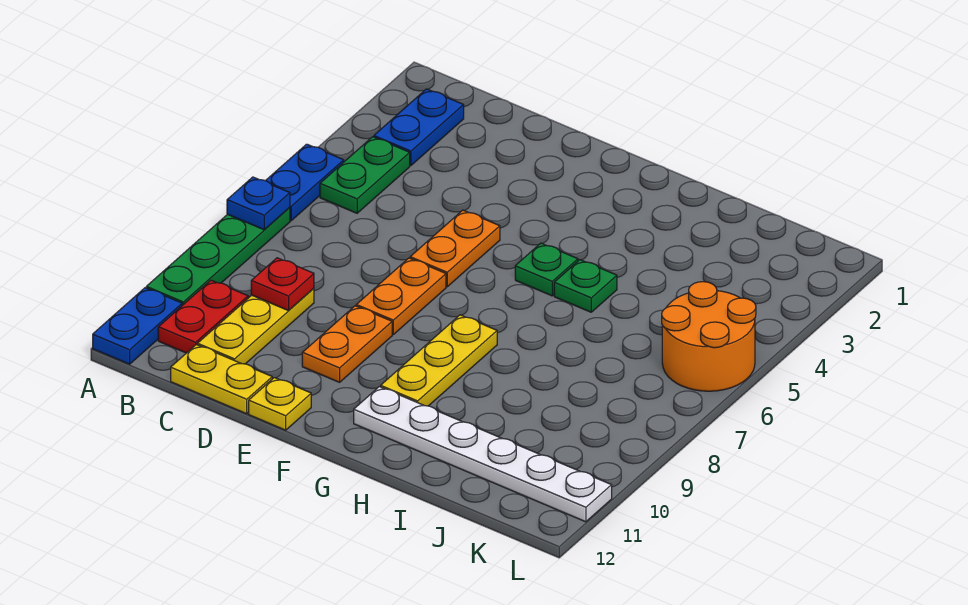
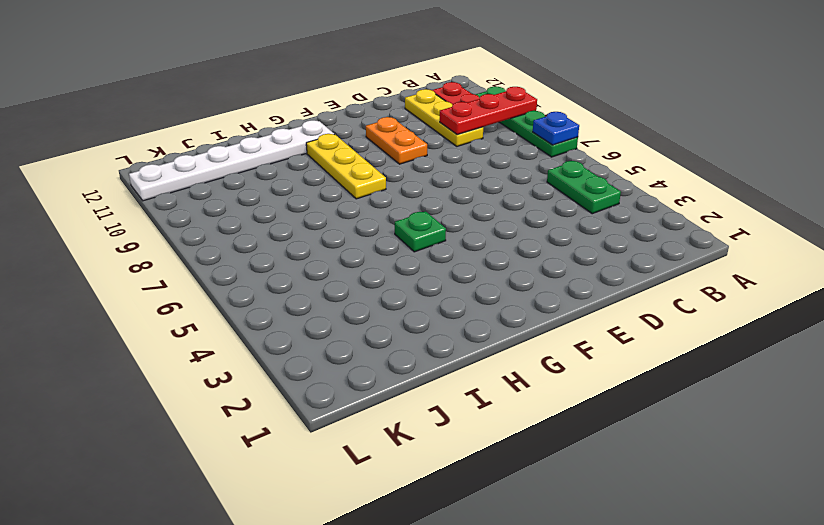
red 1x3 plate [440,87,537,135] -> red 1x1 plate [251,258,314,311]
none -> blue 1x2 plate [266,144,344,221]
none -> blue 1x2 plate [93,288,182,364]
none -> blue 1x2 plate [374,89,464,166]

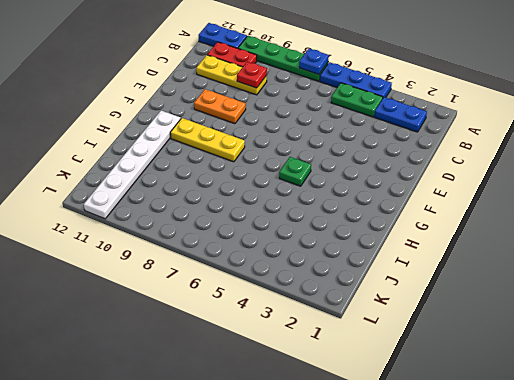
blue 1x3 plate [320,62,392,98] -> blue 1x2 plate [266,144,344,221]
none -> yellow 1x2 plate [171,345,272,414]
none -> orange 1x2 plate [410,210,500,287]
none -> orange 1x2 plate [356,258,446,334]

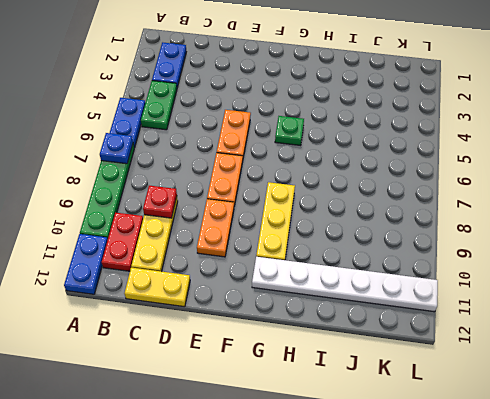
none -> yellow 1x1 plate [249,378,311,430]
none -> green 1x1 plate [554,260,617,312]
none -> orange 2x2 round brick [662,282,756,391]

